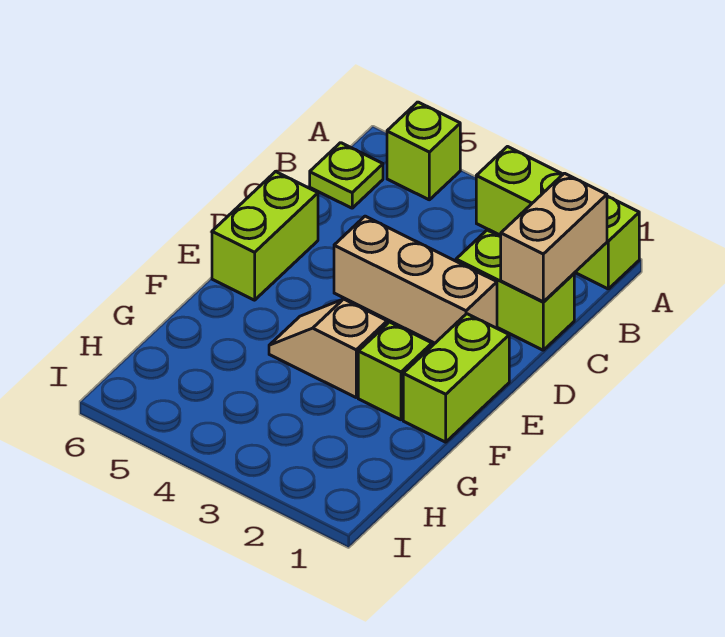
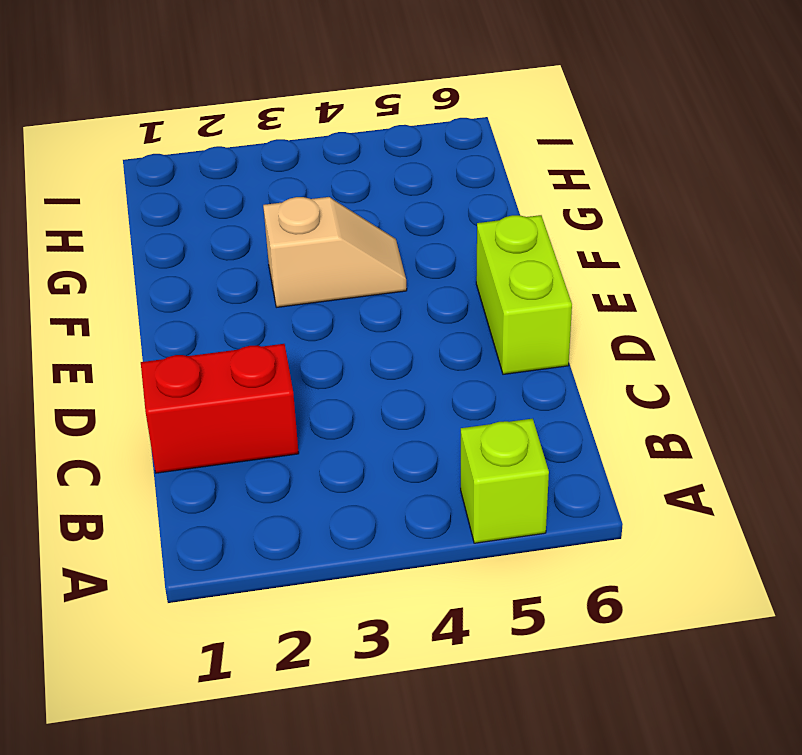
red 1x2 brick [141,344,299,473] -> lime 1x2 brick [456,230,574,350]
none -> lime 1x3 brick [476,147,639,289]
none -> lime 1x1 plate [310,143,383,208]

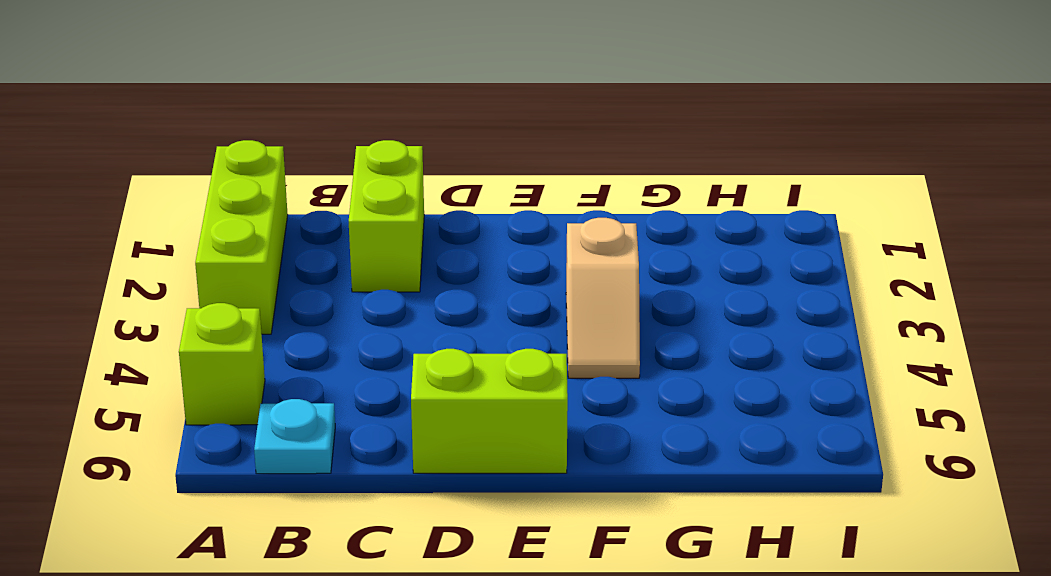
cyan 1x1 plate [254,399,335,474] -> lime 1x1 plate [310,143,383,208]
none -> tan 1x3 brick [334,216,497,343]
none -> lime 1x2 brick [403,314,509,442]

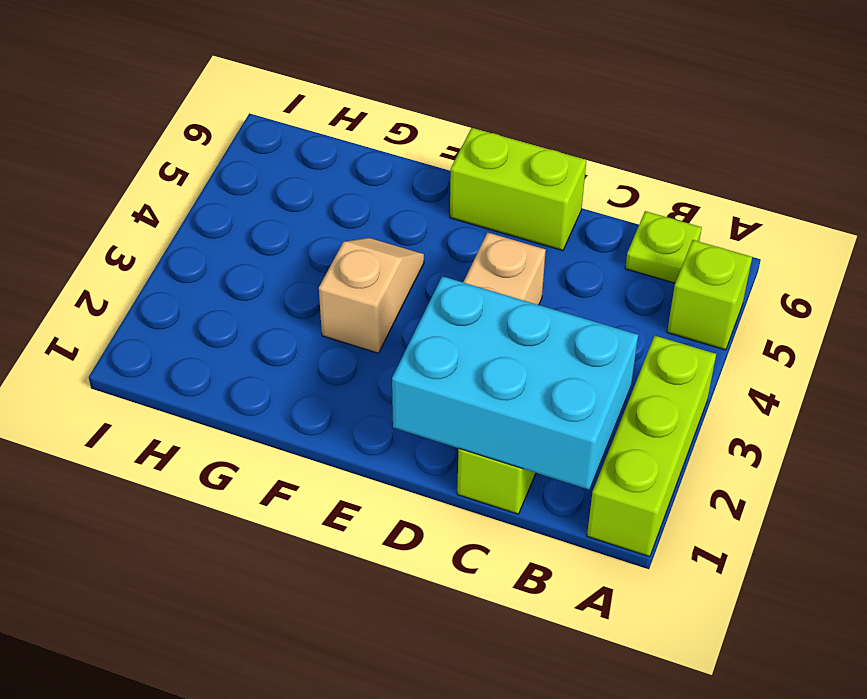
cyan 2x3 brick [392,276,638,490] -> tan 1x2 brick [501,173,607,302]
none -> lime 1x2 brick [403,314,509,442]
none -> lime 1x1 brick [358,322,432,420]

